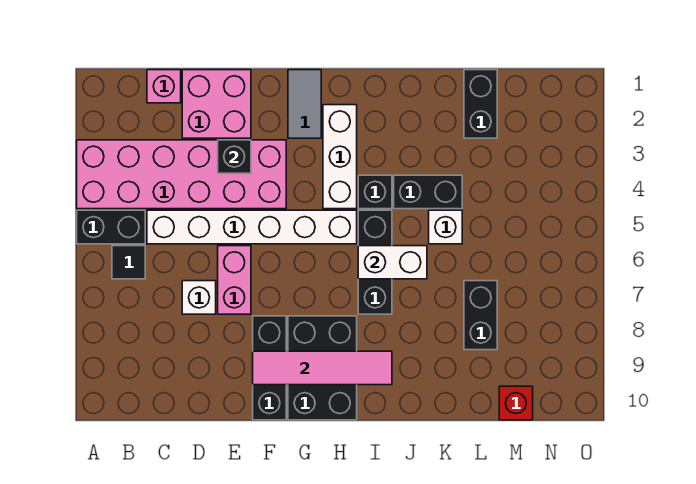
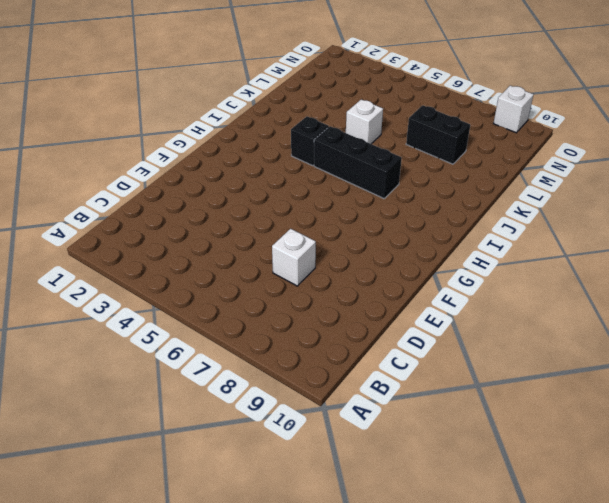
white 1x1 brick [493,86,534,133] -> none
none -> pink 2x6 brick [77,140,286,209]
none -> black 1x2 brick [77,210,145,244]
none -> black 1x1 tile [112,246,145,279]

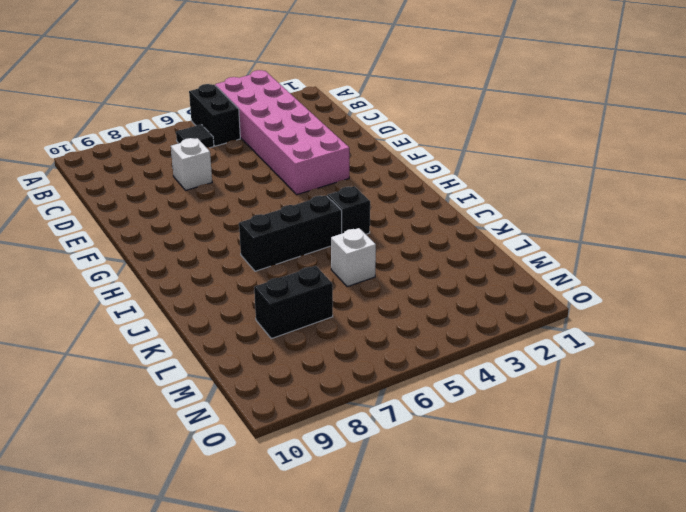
none -> pink 1x1 brick [147,70,181,103]
none -> white 1x6 brick [147,210,357,244]
none -> pink 2x2 brick [182,70,251,138]

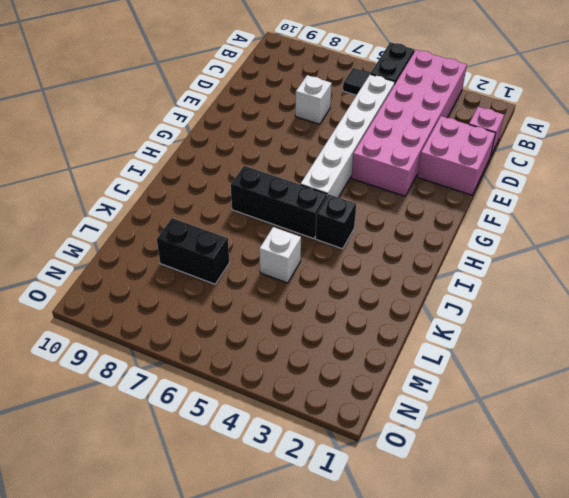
none -> pink 1x2 brick [218,246,251,314]
none -> black 1x3 brick [253,316,286,420]
none -> grey 1x2 tile [288,70,321,138]

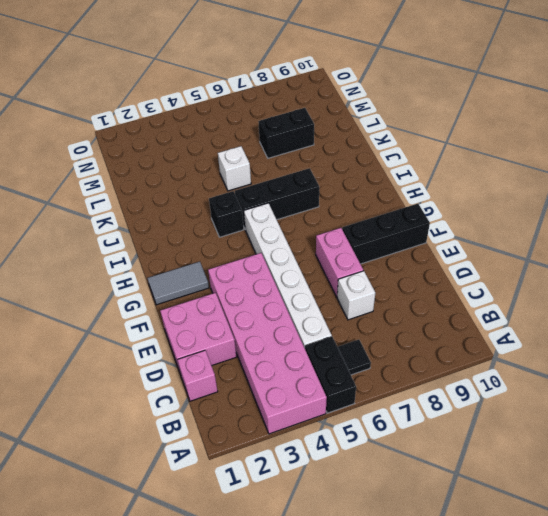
pink 1x2 brick [316,228,363,297] -> pink 1x2 brick turned to [218,246,251,314]
none -> black 2x3 brick [288,316,357,420]
none -> white 1x3 brick [323,105,357,209]
none -> black 1x2 brick [394,175,462,209]

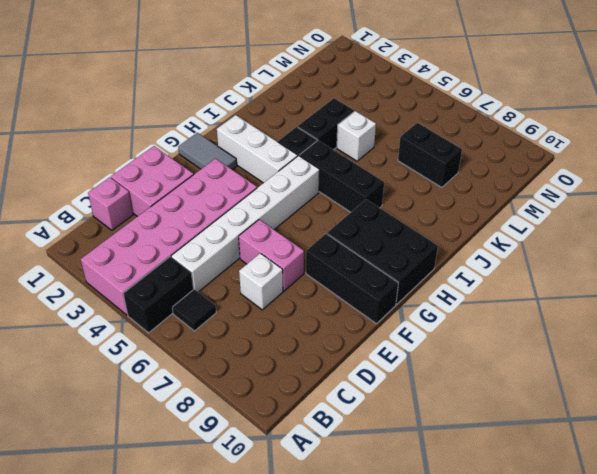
none -> black 1x2 brick [464,70,497,138]
none -> red 1x1 brick [499,386,533,420]
none -> black 1x1 brick [218,140,251,173]

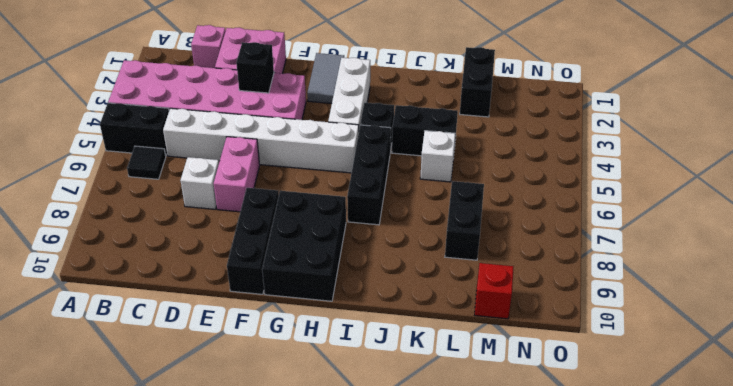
none -> pink 1x4 tile [253,351,392,385]
none -> white 1x2 brick [358,246,427,279]

